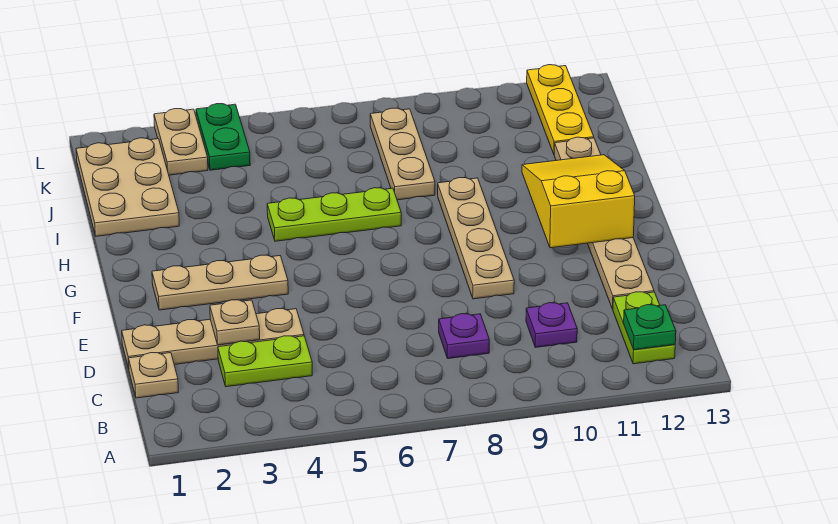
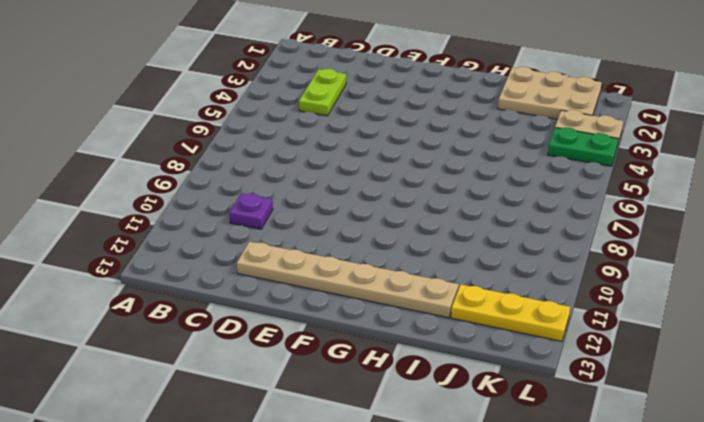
none -> lime 1x2 plate [613,292,675,364]
none -> tan 1x1 plate [129,353,178,398]
none -> purple 1x1 plate [439,314,489,359]

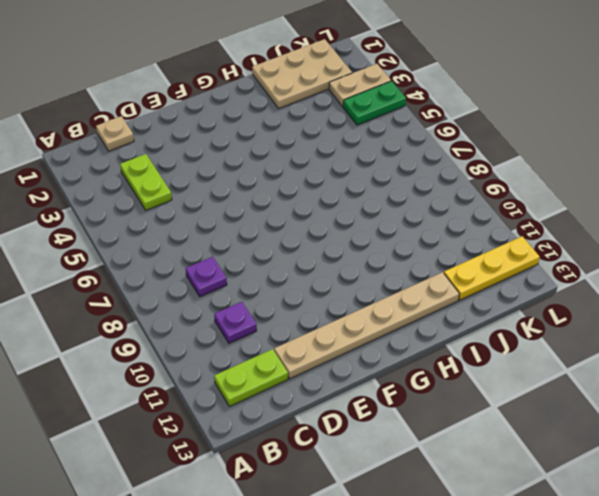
none -> tan 1x4 plate [122,309,304,369]
none -> tan 1x4 plate [438,178,514,299]
none -> tan 1x3 plate [152,255,288,310]

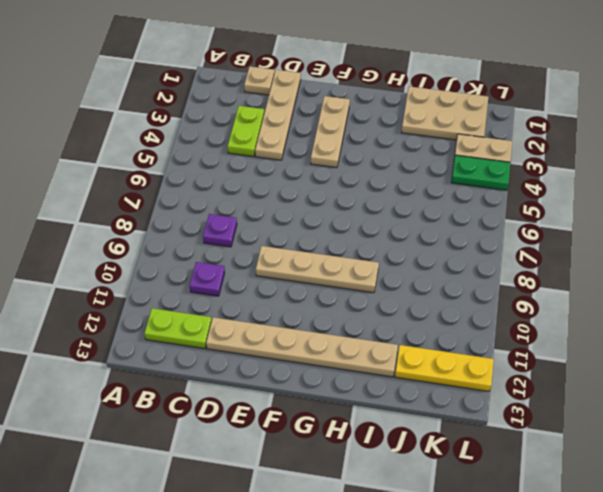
none -> lime 1x3 plate [267,188,401,241]
none -> tan 1x3 plate [370,108,435,200]
none -> green 1x1 plate [624,305,676,350]

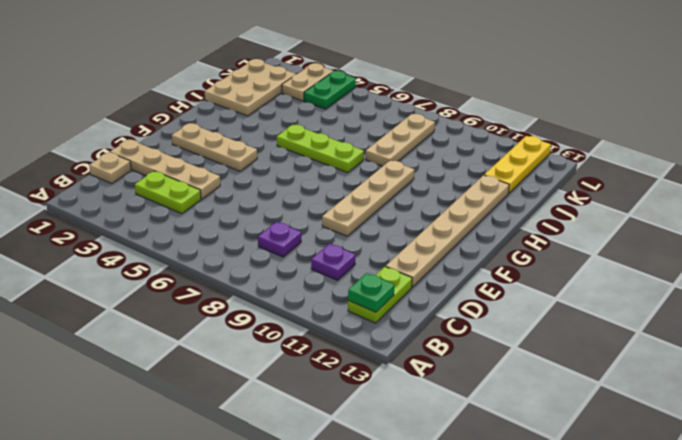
none -> tan 1x1 plate [210,300,260,345]
none -> yellow 2x3 slope [522,155,635,248]

